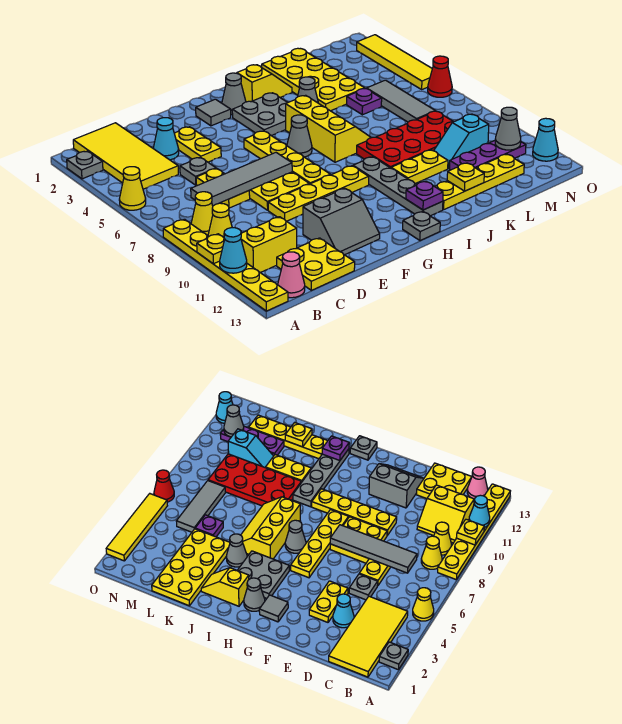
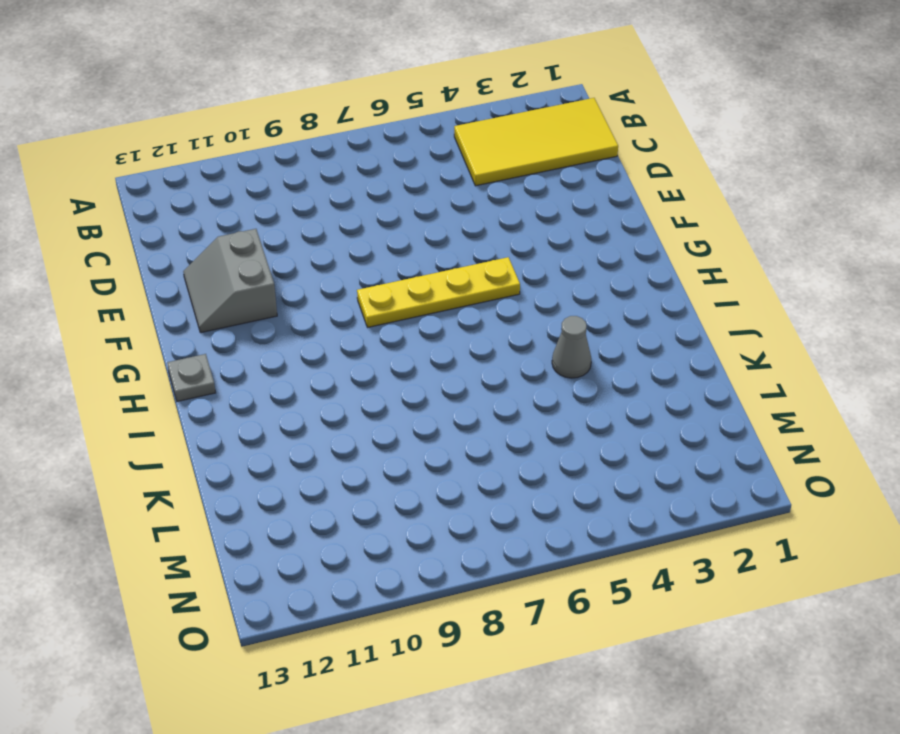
none -> grey 1x1 plate [67,151,103,179]
none -> yellow 1x1 cone [119,167,146,210]
none -> yellow 1x6 plate [163,219,288,311]
none -> yellow 1x1 cone [191,192,213,235]

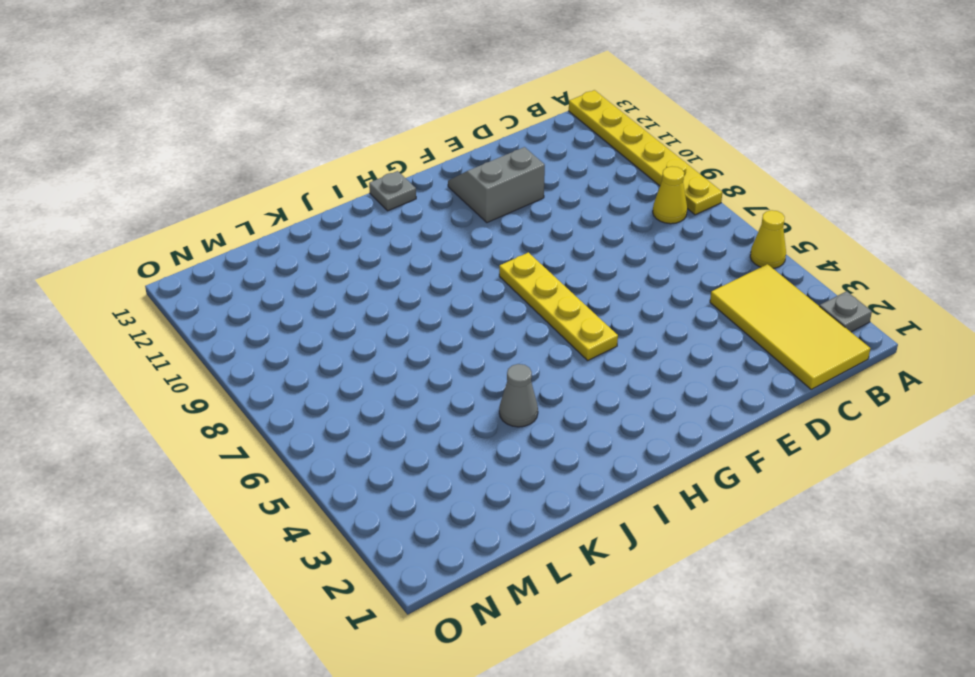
none -> yellow 1x1 cone [208,203,232,238]
none -> yellow 2x2 slope [241,217,297,273]
none -> pink 1x1 cone [278,252,305,298]
none -> yellow 2x2 plate [277,238,355,290]

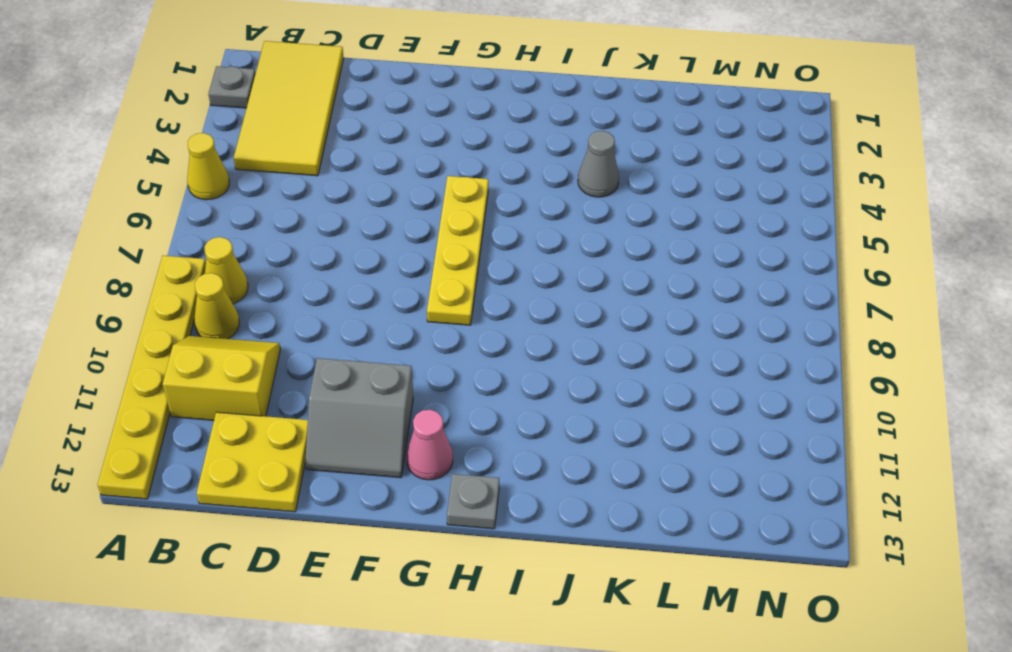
pink 1x1 cone [406,410,453,480] -> pink 1x1 cone moved to [278,252,305,298]
none -> cyan 1x1 cone [153,118,179,160]
none -> grey 1x1 plate [180,157,216,185]
none -> yellow 1x2 plate [196,169,250,208]
none -> yellow 1x2 plate [174,127,221,162]

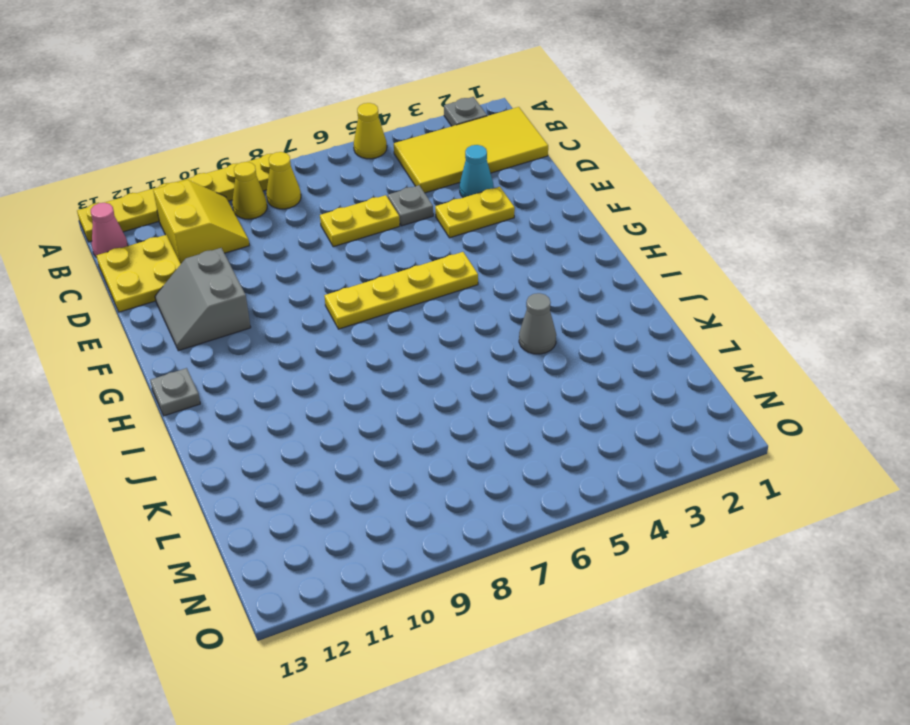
none -> yellow 2x2 plate [249,172,309,210]
none -> yellow 1x4 plate [268,166,369,221]
none -> grey 1x1 tile [196,99,231,126]
none -> grey 1x1 cone [222,73,246,115]

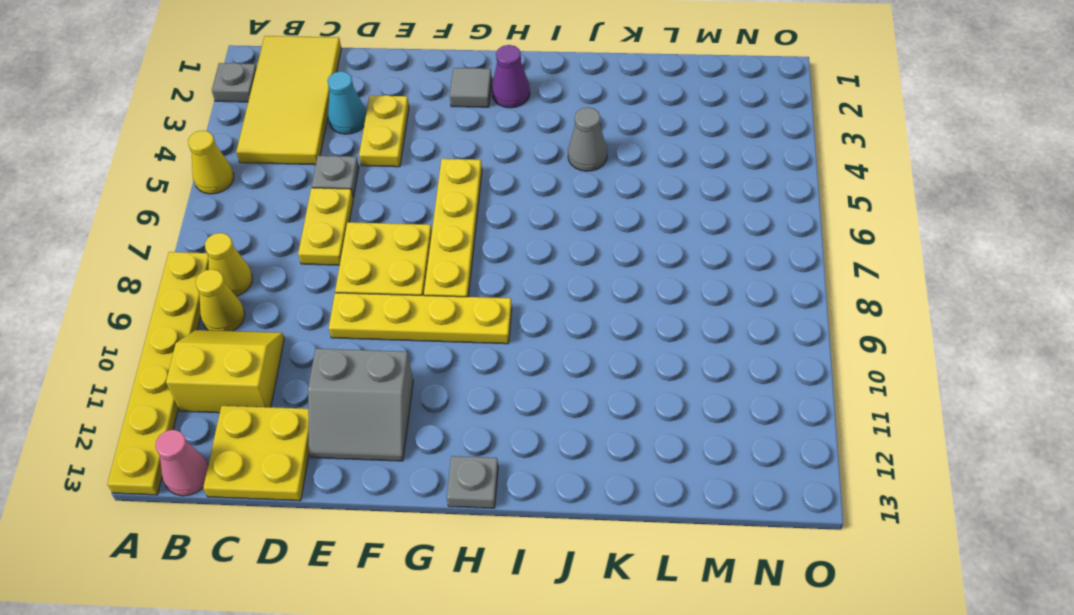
purple 1x1 cone [492,45,530,108] -> grey 1x1 cone [222,73,246,115]
none -> grey 2x2 plate [232,93,288,136]
none -> grey 1x1 cone [287,115,312,157]
none -> yellow 1x2 slope [237,65,292,102]
none -> yellow 2x3 slope [286,95,371,162]

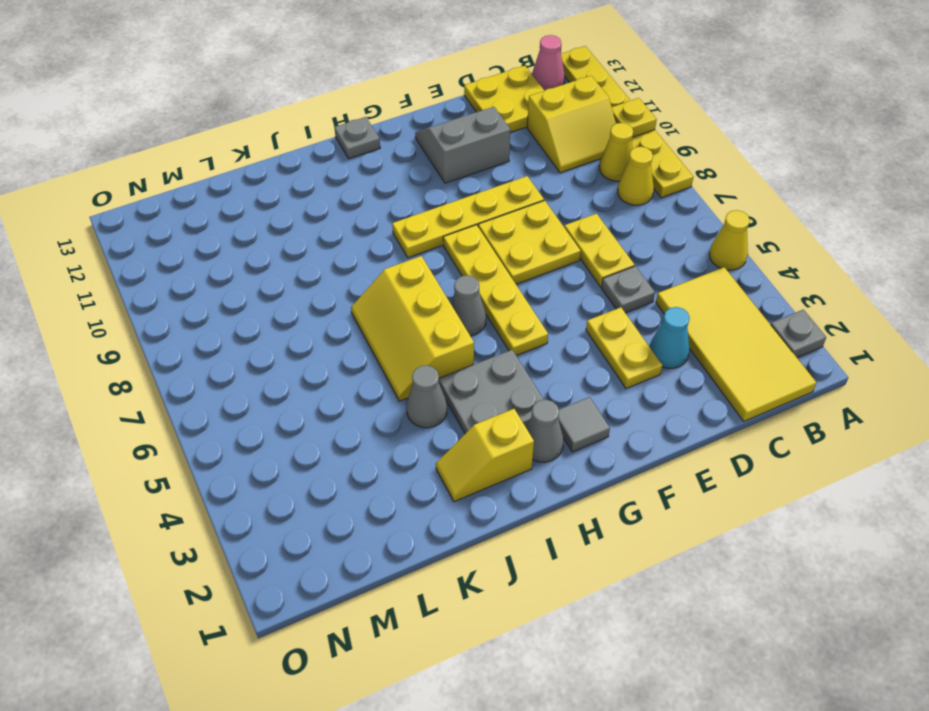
none -> grey 1x4 plate [353,157,443,216]
none -> red 2x4 plate [357,111,453,168]
none -> yellow 1x2 plate [391,150,448,184]
none -> yellow 1x4 plate [435,154,524,210]

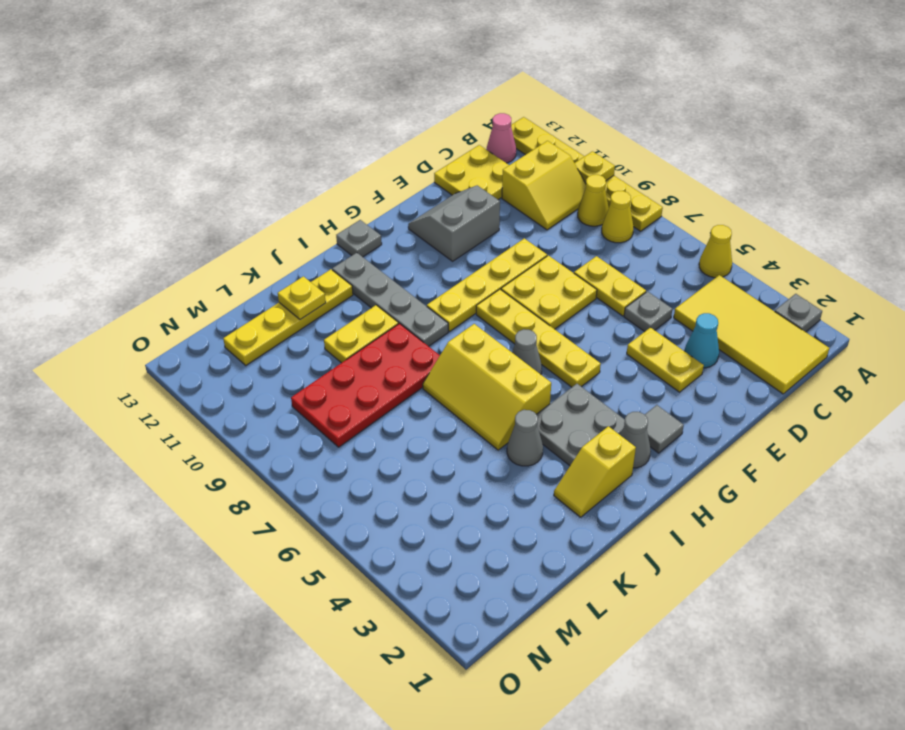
none -> yellow 2x4 plate [262,48,365,111]
none -> purple 1x1 plate [347,89,382,115]
none -> cyan 1x2 slope [434,114,489,168]
none -> purple 1x3 plate [450,141,526,170]

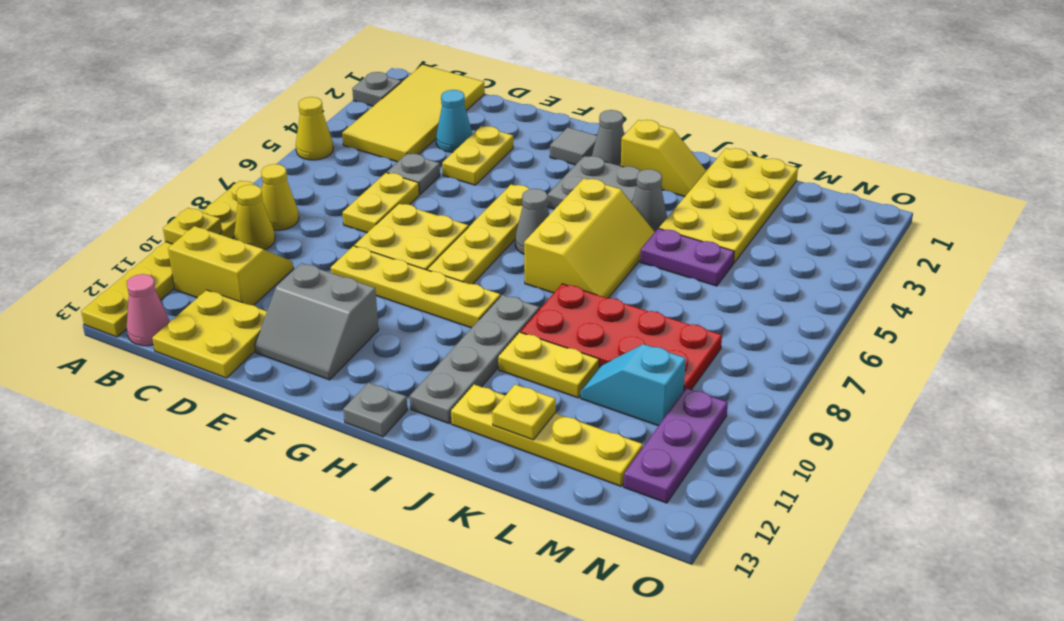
purple 1x2 plate [640,229,734,286] -> purple 1x1 plate [347,89,382,115]
purple 1x3 plate [624,388,728,503] -> purple 1x3 plate turned to [450,141,526,170]
none -> grey 1x3 tile [367,80,435,122]
none -> yellow 1x4 tile [357,35,432,89]
none -> red 1x1 cone [428,56,452,97]
none -> cyan 1x1 cone [533,118,558,161]

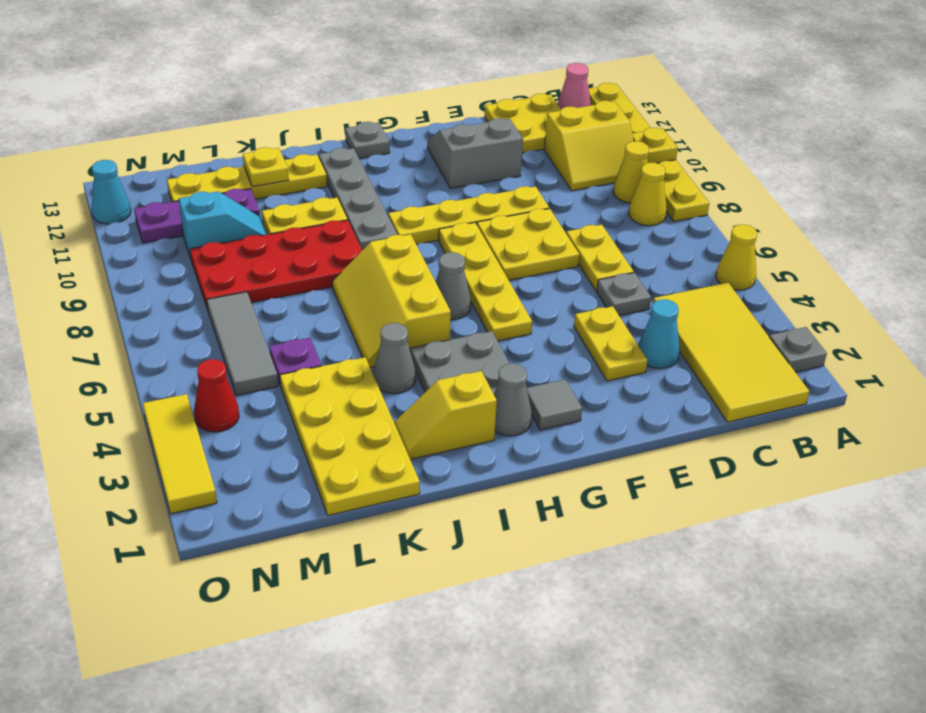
red 1x1 cone [194,359,239,432] -> red 1x1 cone moved to [428,56,452,97]
yellow 1x3 tile [143,394,217,514] -> yellow 1x4 tile [357,35,432,89]
none -> cyan 1x1 cone [220,228,247,273]
none -> grey 1x4 tile [191,153,292,206]
none -> purple 1x1 plate [406,181,443,210]
none -> grey 1x1 cone [495,107,521,150]

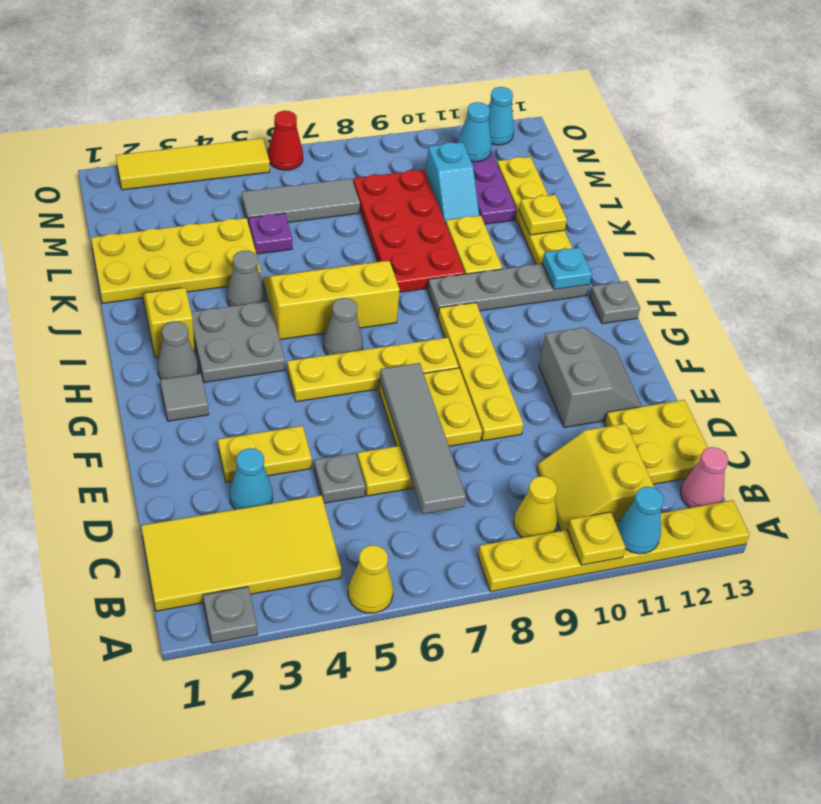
cyan 1x1 plate [542,247,592,290] -> purple 1x1 plate [406,181,443,210]
cyan 1x1 cone [457,102,492,162] -> grey 1x1 cone [495,107,521,150]
none -> yellow 1x1 cone [191,192,213,235]

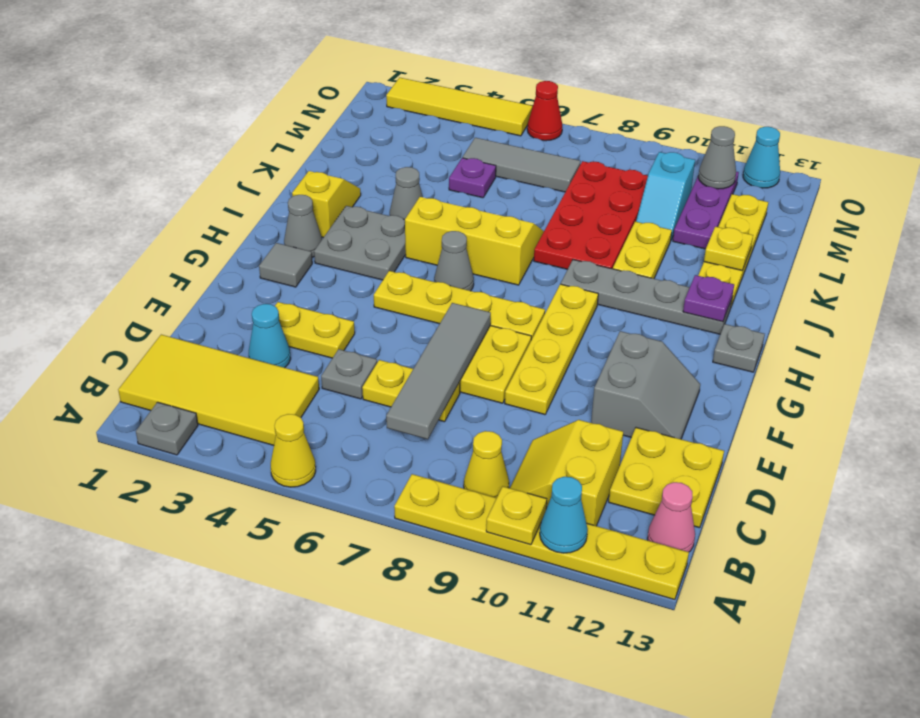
none -> yellow 1x1 cone [191,192,213,235]
none -> yellow 2x4 plate [262,48,365,111]

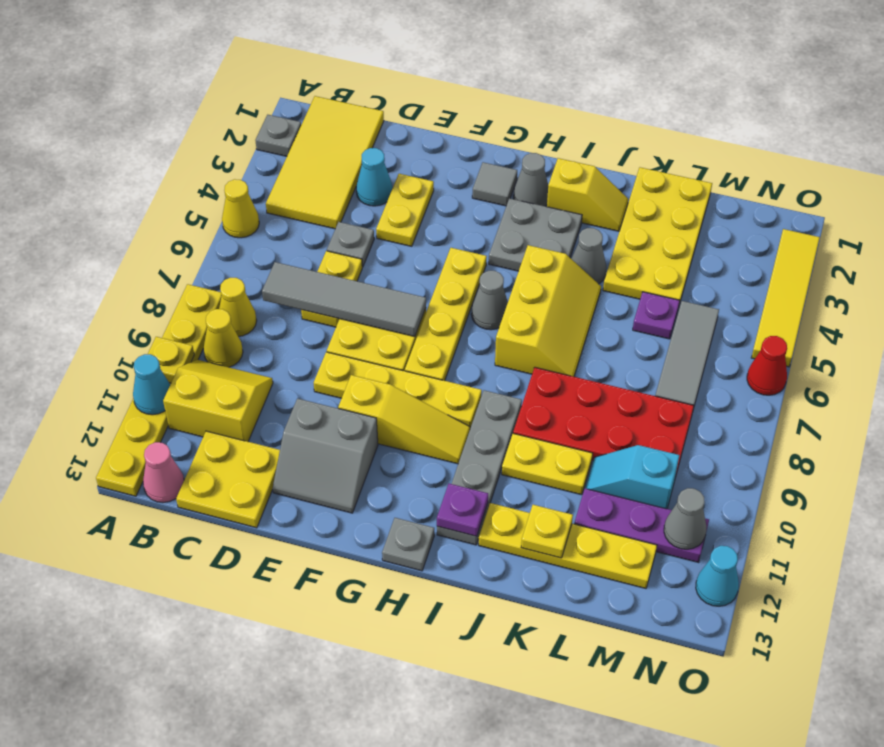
yellow 1x3 slope [338,375,470,464] -> none

